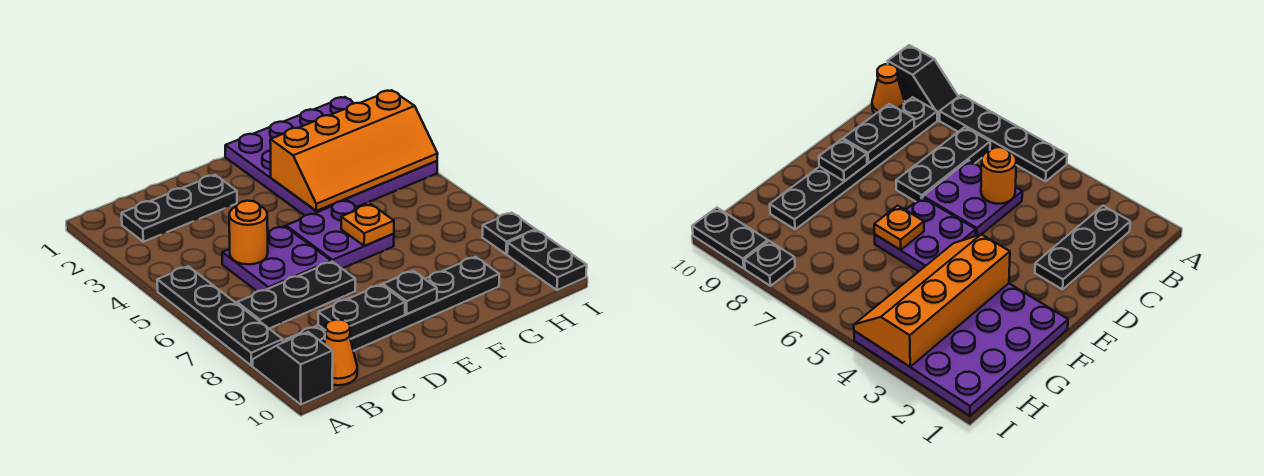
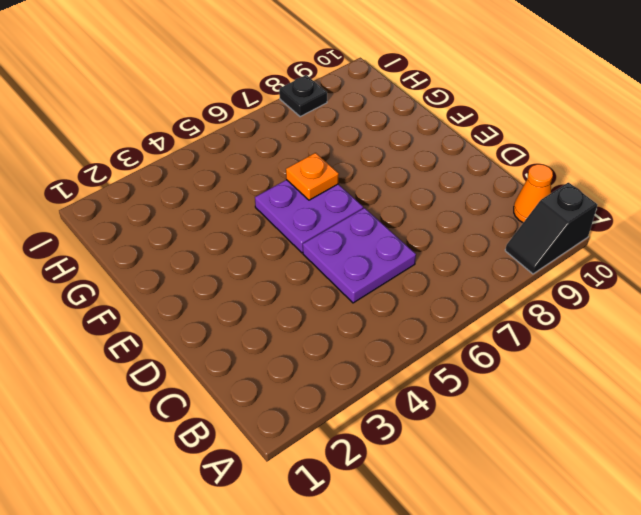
none -> black 1x4 plate [157,266,283,366]
none -> black 1x3 plate [122,175,237,242]
none -> black 1x3 plate [237,262,355,329]

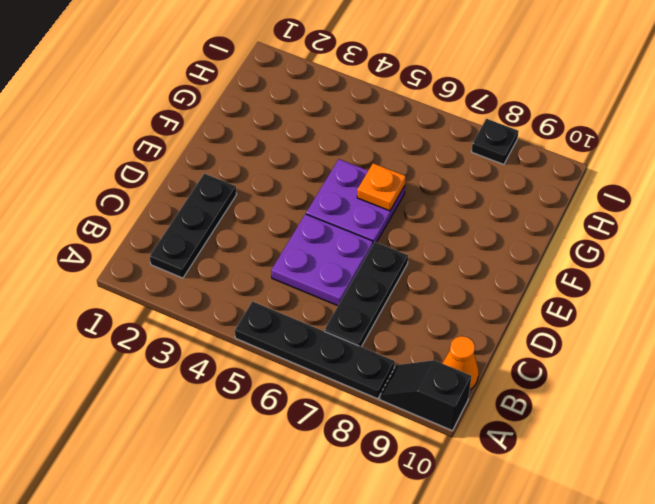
none -> black 1x6 plate [286,257,499,351]
none -> purple 4x4 plate [225,97,437,216]
none -> black 1x2 plate [507,230,587,290]

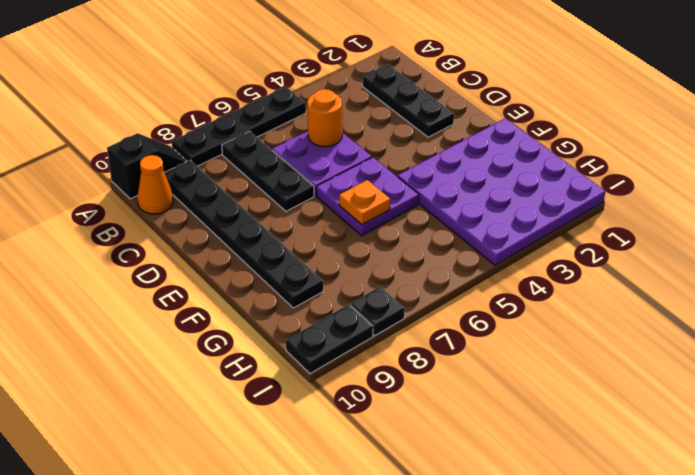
none -> black 1x2 plate [318,285,405,339]
none -> black 1x1 plate [383,271,437,314]
none -> orange 2x4 slope [270,90,438,211]

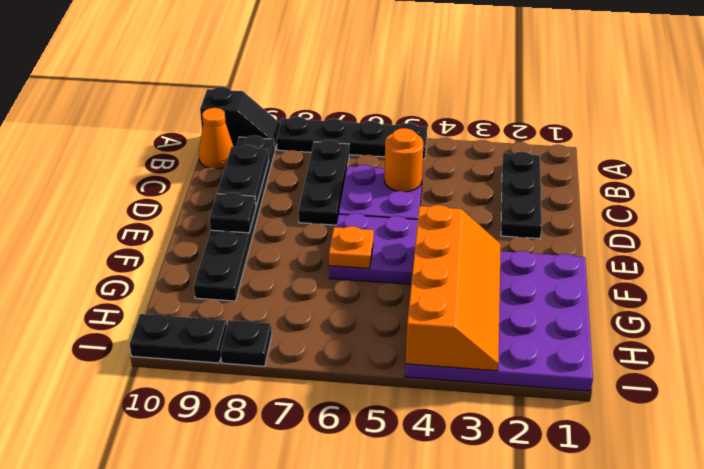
orange 2x4 slope [406,205,501,371] -> orange 2x4 slope turned to [270,90,438,211]

